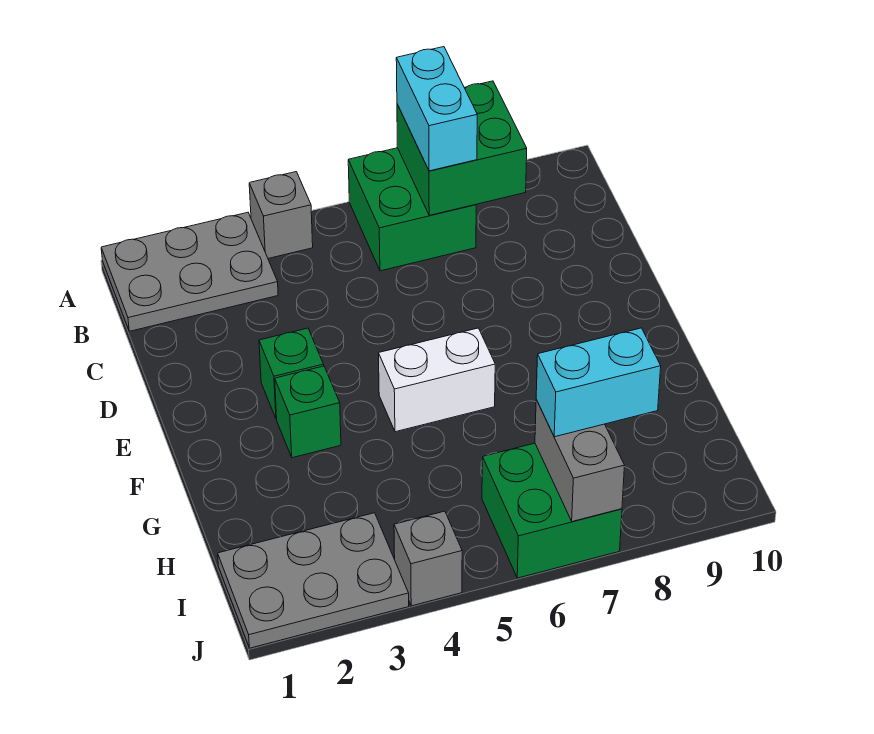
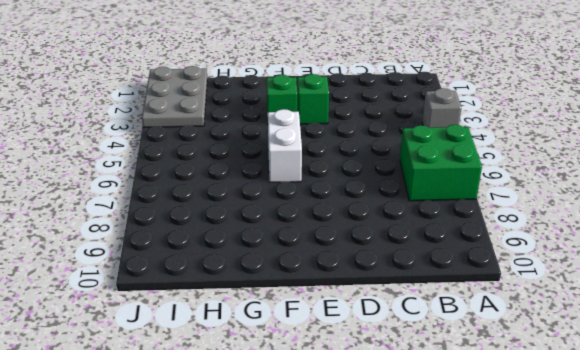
none -> grey 2x3 plate [101,212,278,331]
none -> green 2x2 brick [482,443,622,578]
none -> grey 1x1 brick [394,511,462,606]

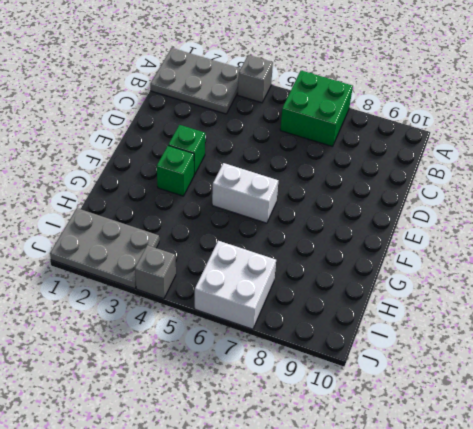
white 2x2 brick [195,241,276,329] -> green 2x2 brick [482,443,622,578]
none -> green 2x2 brick [397,81,527,215]
none -> grey 1x2 brick [535,400,625,522]
none -> cyan 1x2 brick [396,47,477,171]

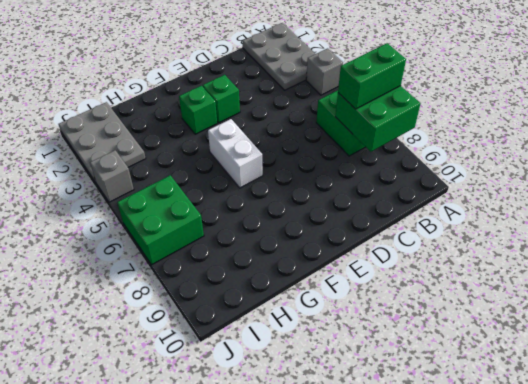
green 1x2 brick [338,43,406,109] -> cyan 1x2 brick [396,47,477,171]
none -> grey 1x2 brick [535,400,625,522]
none -> cyan 1x2 brick [536,328,661,437]

